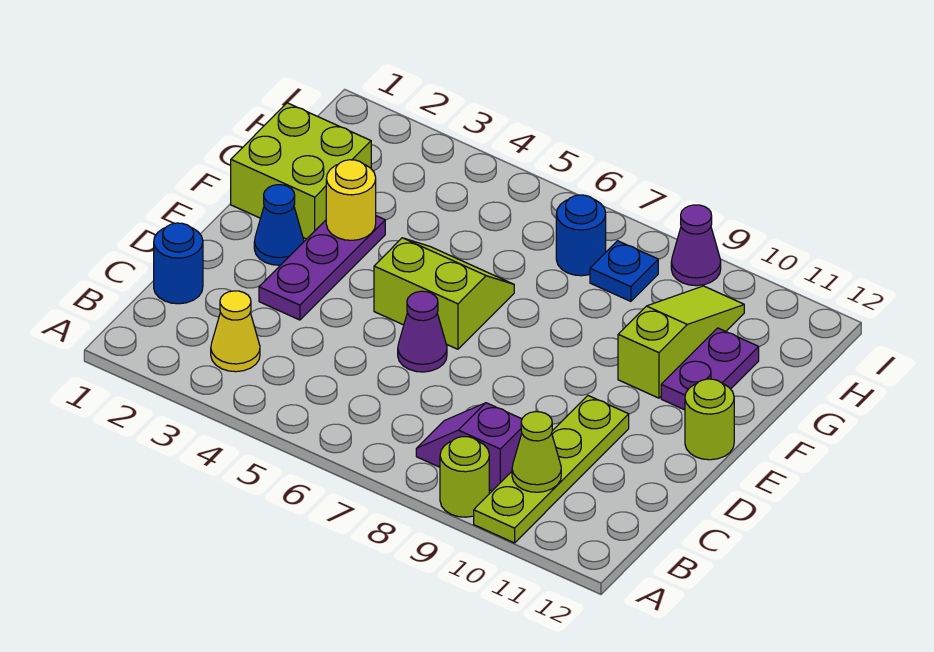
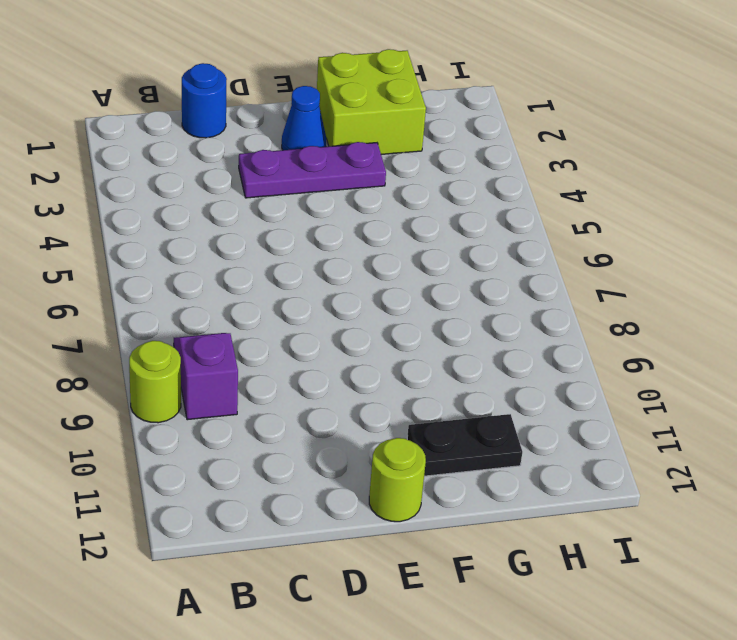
black 1x2 plate [407,414,522,476] -> purple 1x2 plate [661,328,759,410]
none -> lime 1x4 plate [474,396,629,543]
none -> yellow 1x1 cone [211,291,260,372]
none -> purple 1x1 cone [398,291,447,372]

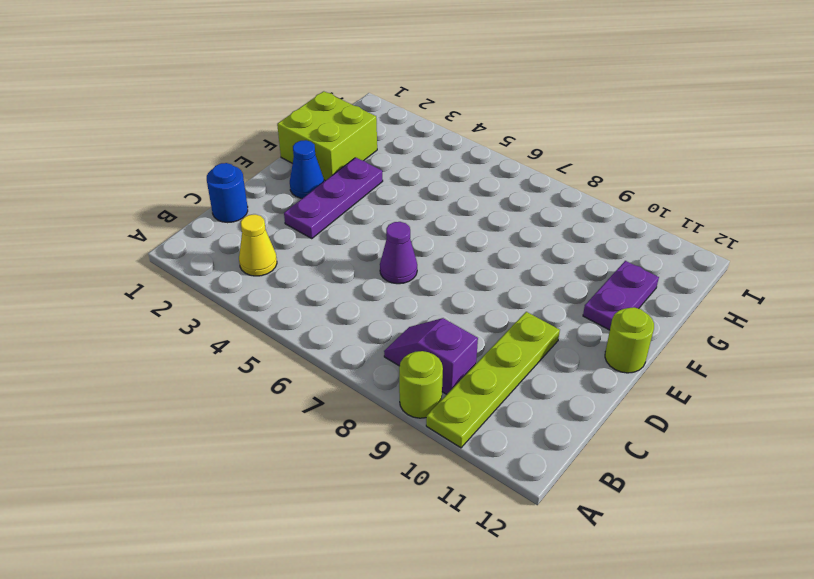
none -> lime 2x2 slope [374,238,514,349]
none -> lime 1x3 slope [618,286,744,398]
none -> blue 1x1 round brick [556,195,606,276]

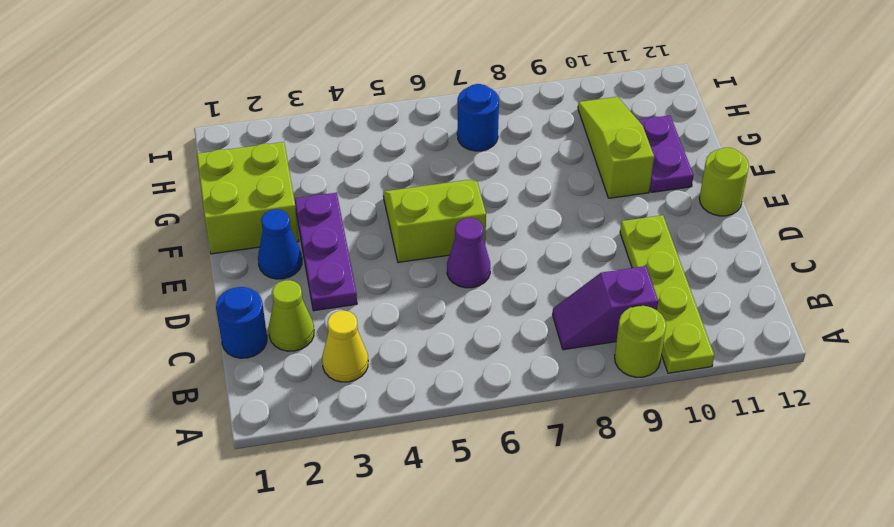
lime 1x1 cone [269,280,314,351] -> lime 1x1 cone moved to [512,412,561,492]
none -> blue 1x1 plate [590,241,658,301]
none -> purple 1x1 cone [671,205,721,286]
none -> yellow 1x1 round brick [326,160,376,240]

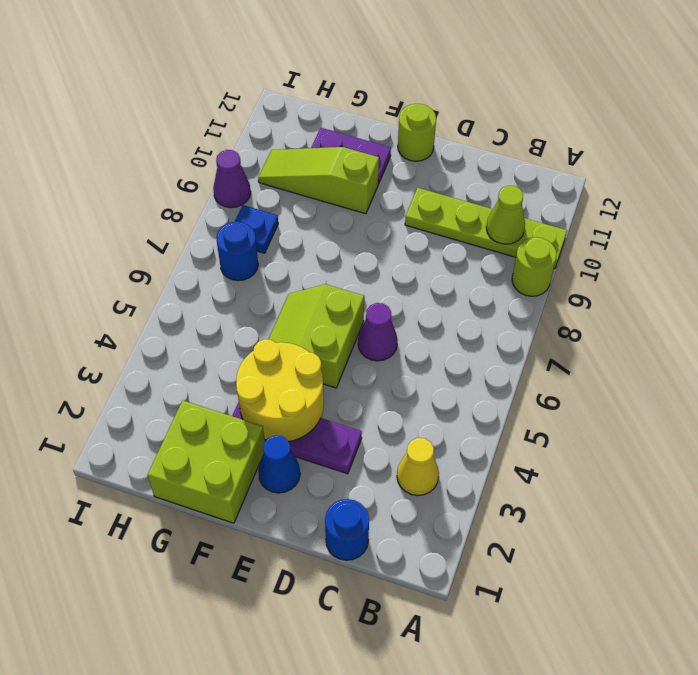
yellow 2x2 round brick [236,339,324,442] -> yellow 1x1 round brick [326,160,376,240]
none -> purple 1x2 slope [416,403,522,491]

